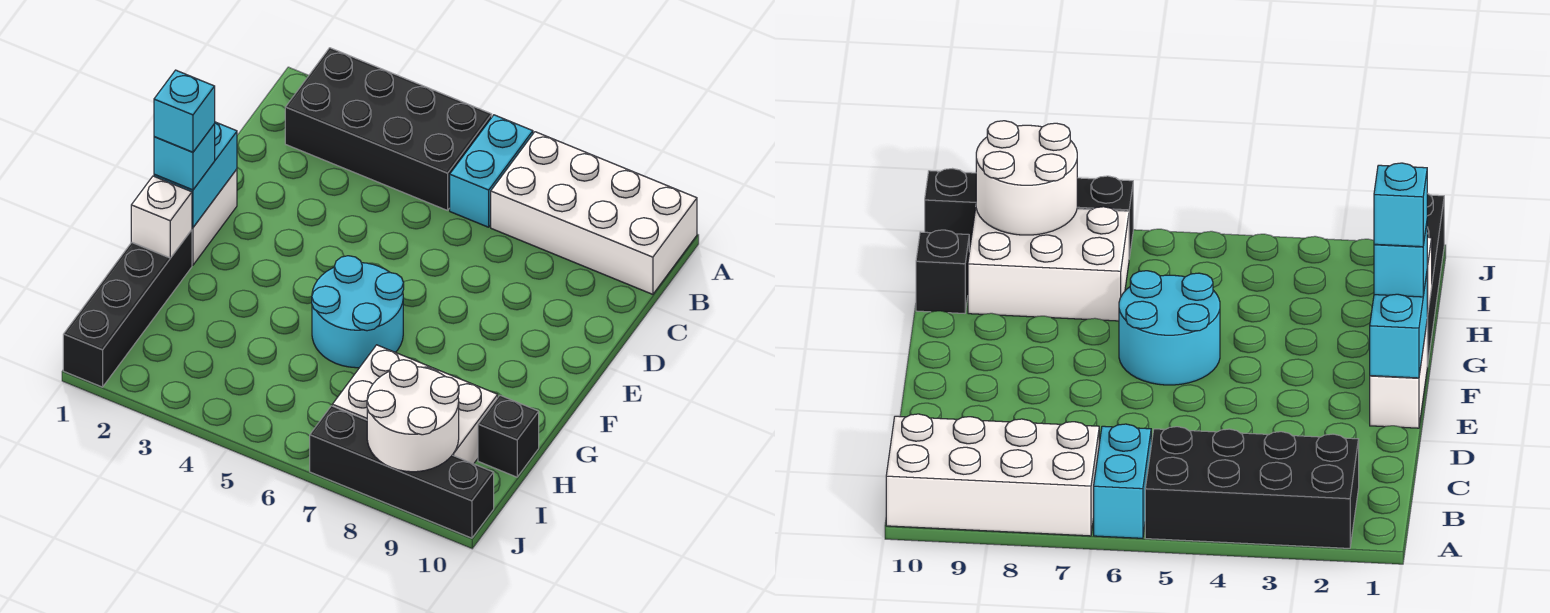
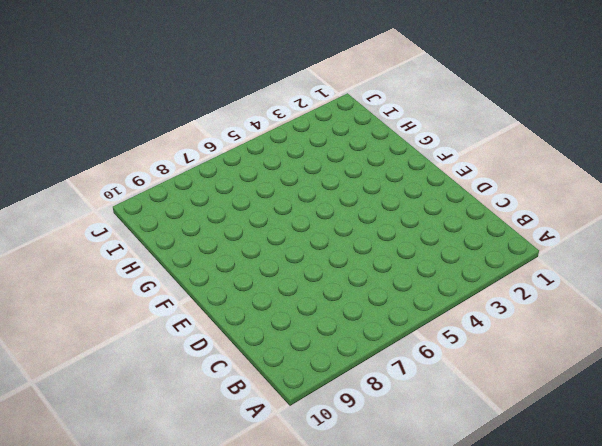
none -> black 2x4 brick [285,48,492,210]
none -> cyan 1x2 brick [450,115,533,227]
none -> white 2x4 brick [491,132,697,294]

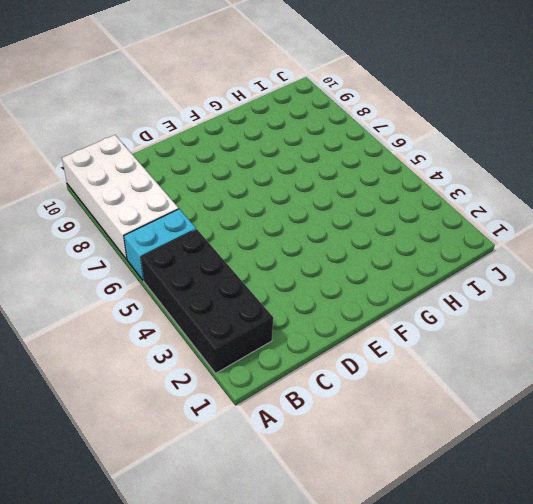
none -> white 1x2 brick [192,169,237,265]
none -> cyan 2x2 round brick [312,256,404,368]
none -> black 1x4 brick [63,230,192,387]

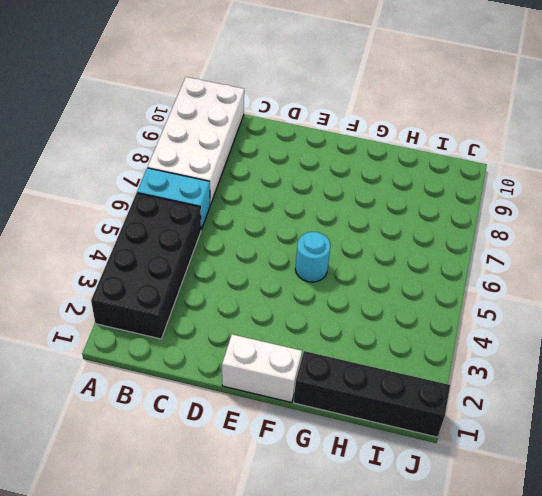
cyan 1x1 round brick [295,232,330,282] -> cyan 2x2 round brick [312,256,404,368]
none -> white 2x3 brick [332,345,498,464]
none -> black 1x1 brick [478,395,539,477]
none -> black 1x4 brick [310,406,494,538]

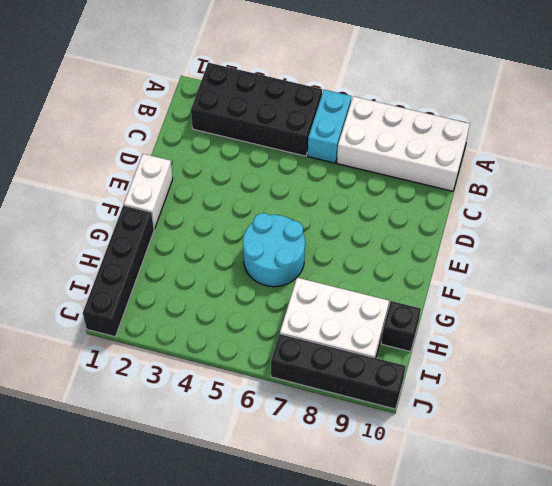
none -> cyan 1x2 brick [154,122,237,228]
none -> white 1x1 brick [131,176,192,258]
none -> white 2x2 round brick [367,360,459,472]

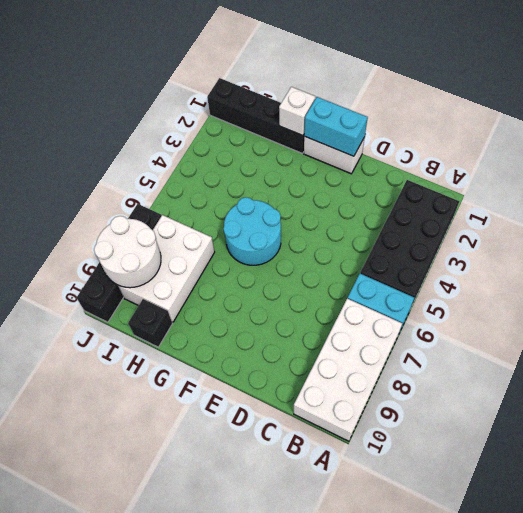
none -> cyan 1x1 brick [154,124,215,190]
none -> cyan 1x1 brick [154,70,215,152]

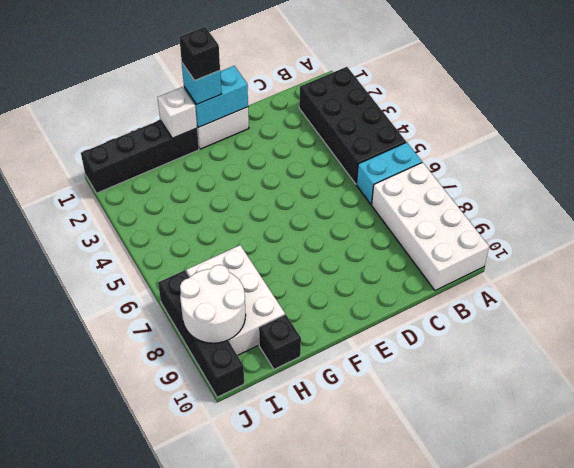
black 1x1 brick [179,27,220,80] -> cyan 1x1 brick [154,70,215,152]
none -> cyan 2x2 round brick [312,256,404,368]

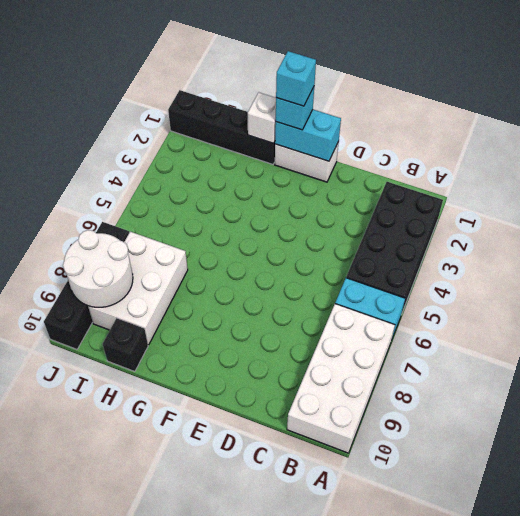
none -> cyan 2x2 round brick [312,256,404,368]

